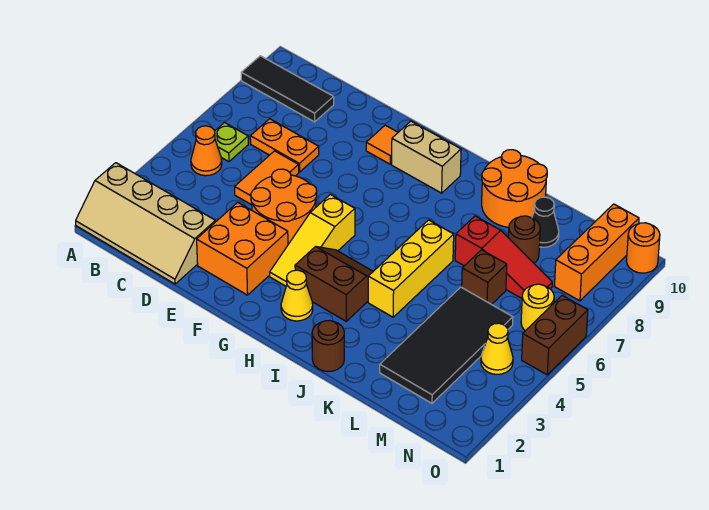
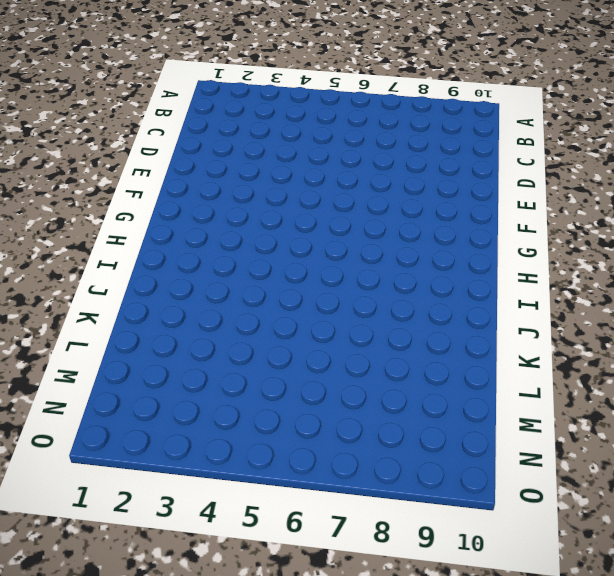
none -> tan 2x4 slope [76,163,215,284]
none -> black 1x3 tile [241,56,334,122]
none -> orange 1x1 cone [191,126,222,176]

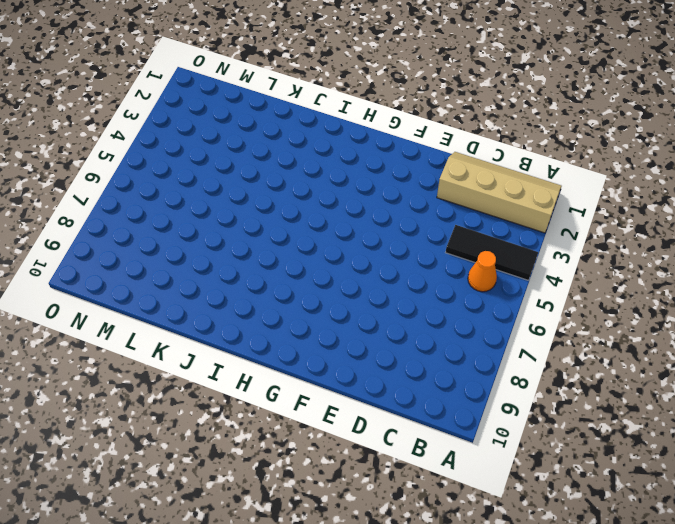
black 1x3 tile [446,225,538,280] -> black 1x3 tile moved to [241,56,334,122]
none -> lime 1x1 plate [215,123,248,162]
none -> orange 1x2 plate [250,119,319,172]
none -> orange 1x2 tile [235,151,299,205]

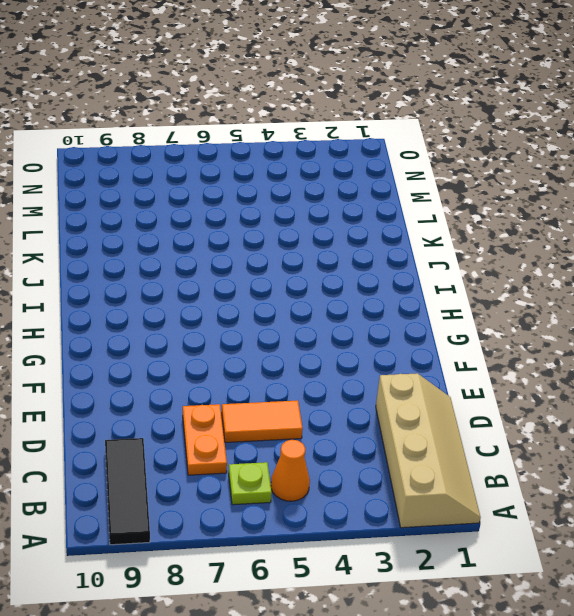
none -> orange 2x2 brick [197,202,288,295]
none -> orange 2x2 round brick [251,169,317,244]
none -> orange 1x1 tile [366,125,398,164]

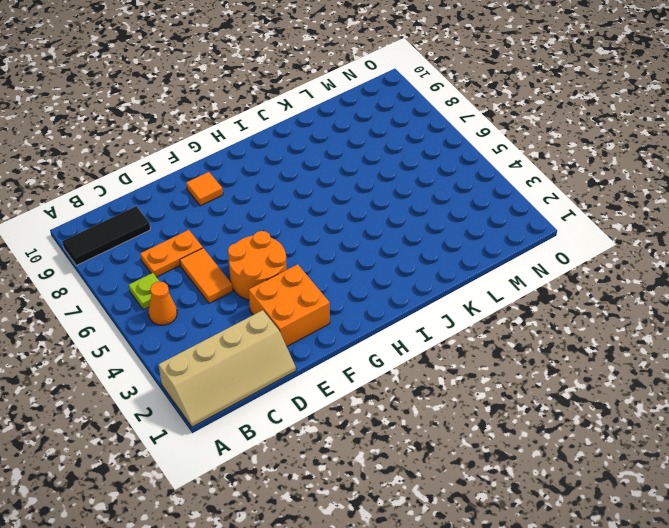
none -> yellow 1x3 slope [270,194,355,286]
none -> tan 1x2 brick [392,121,461,193]
none -> yellow 1x1 cone [281,270,313,321]

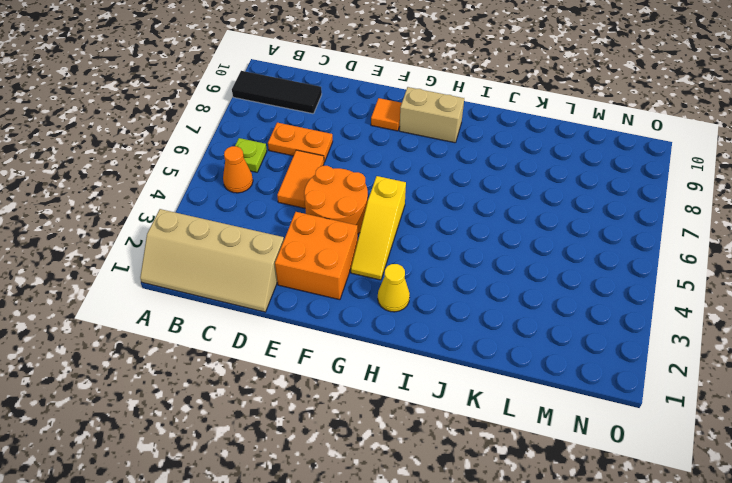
none -> brown 2x2 slope [295,246,373,321]
none -> brown 1x1 round brick [312,320,344,372]
none -> yellow 1x3 brick [368,220,454,317]

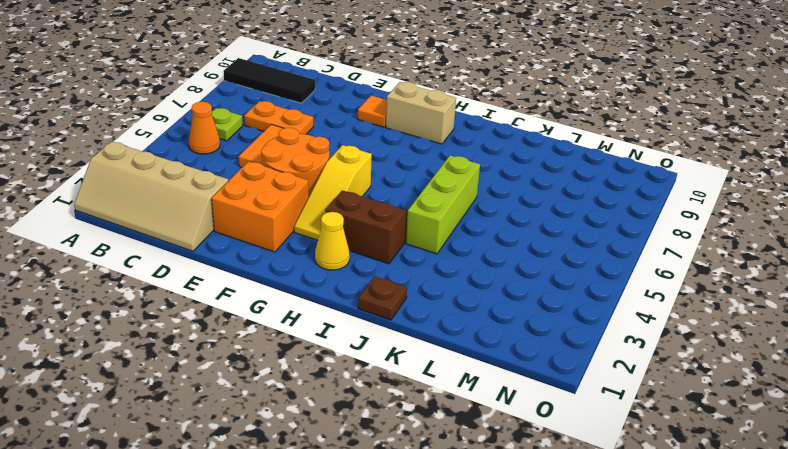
brown 1x1 plate [358,276,407,320] -> brown 1x1 round brick [312,320,344,372]
lime 1x3 brick [406,155,480,254] -> yellow 1x3 brick [368,220,454,317]
none -> orange 2x2 round brick [482,150,547,227]
none -> red 1x3 slope [455,216,552,298]
none -> black 2x4 tile [380,287,513,403]

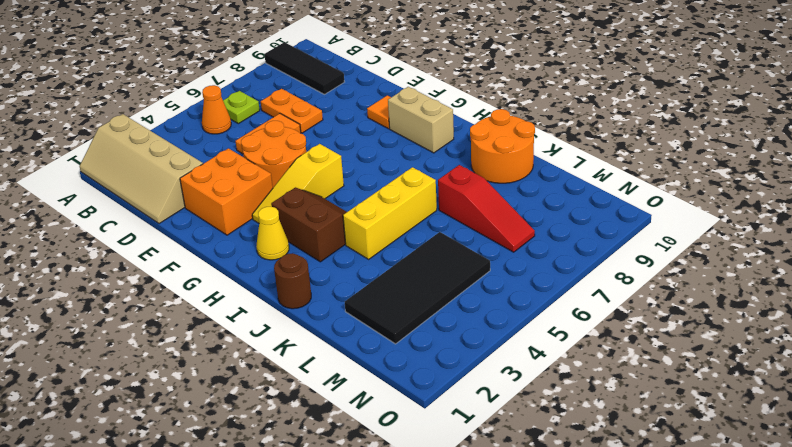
none -> brown 1x1 brick [462,250,507,305]
none -> brown 1x1 round brick [508,216,540,263]
none -> black 1x1 cone [532,197,559,247]

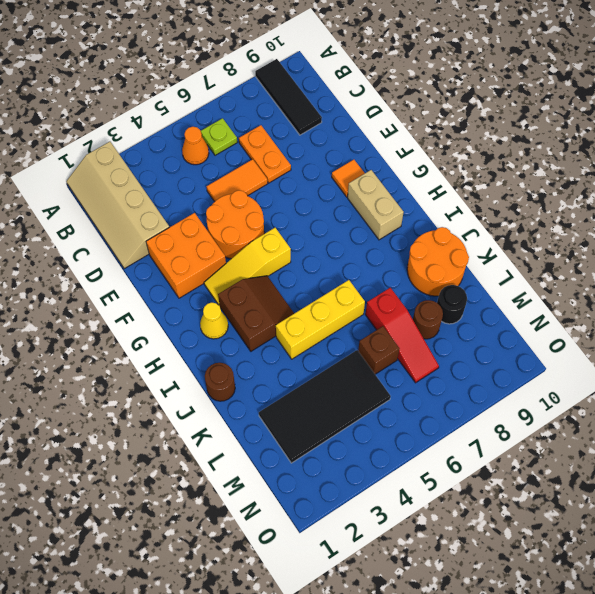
black 1x1 round brick [437,285,467,324] -> black 1x1 cone [532,197,559,247]
none -> yellow 1x1 cone [481,323,513,374]
none -> yellow 1x1 round brick [521,284,554,331]
none -> orange 1x3 brick [555,204,639,301]

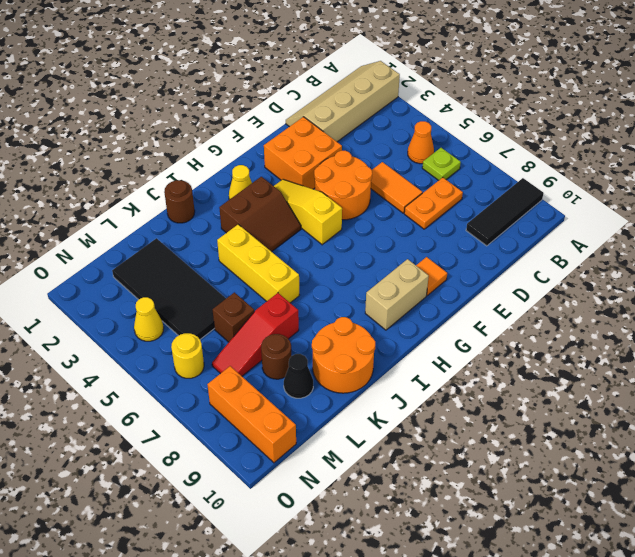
none -> brown 1x2 brick [522,295,588,375]
none -> orange 1x1 round brick [627,223,660,273]

